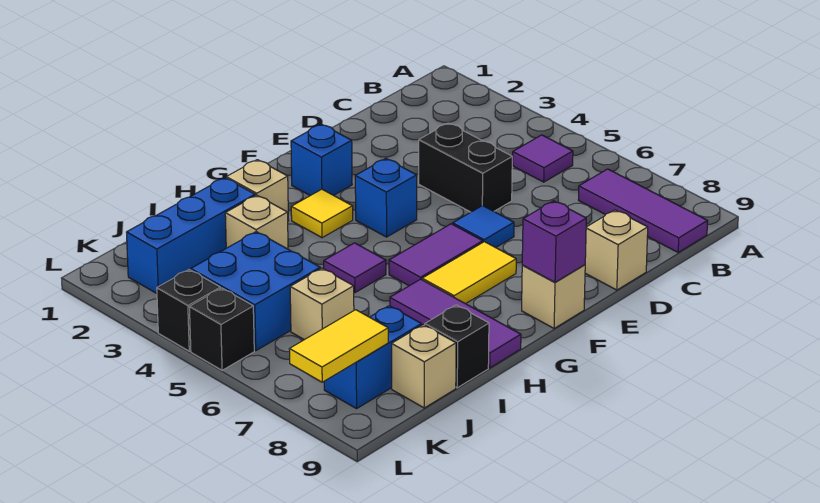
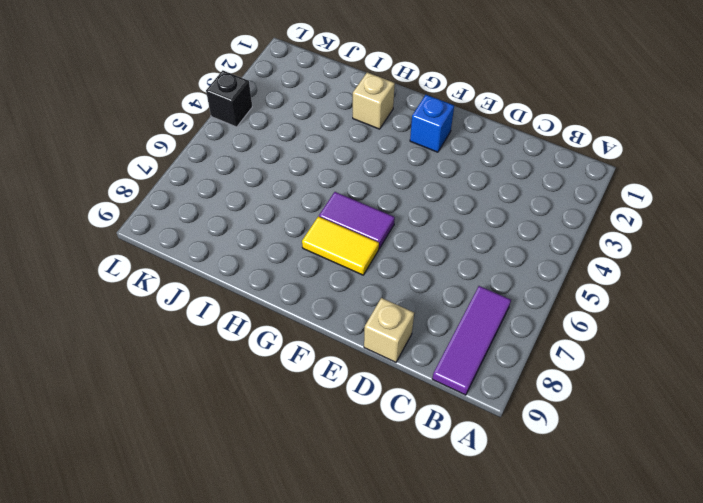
none -> purple 1x1 tile [513,135,573,182]
none -> black 1x2 brick [419,123,512,212]
none -> blue 1x1 tile [453,205,514,248]

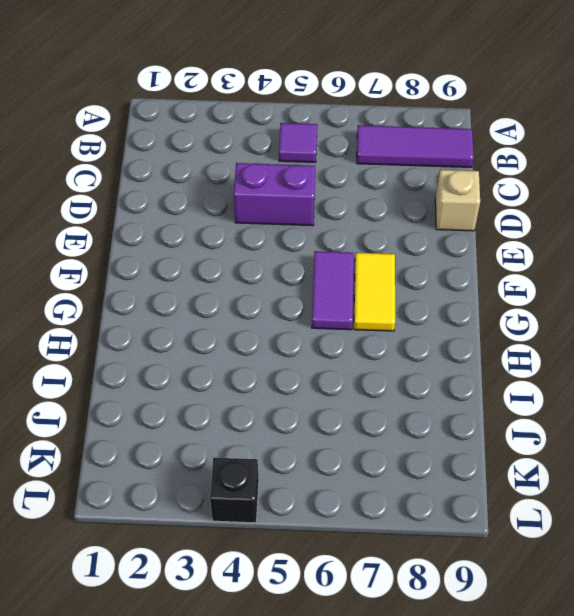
purple 1x2 brick [234,163,315,226] -> black 1x2 brick [419,123,512,212]
none -> blue 1x1 tile [453,205,514,248]
none -> blue 1x1 brick [291,124,352,196]
none -> blue 1x1 brick [355,158,417,237]

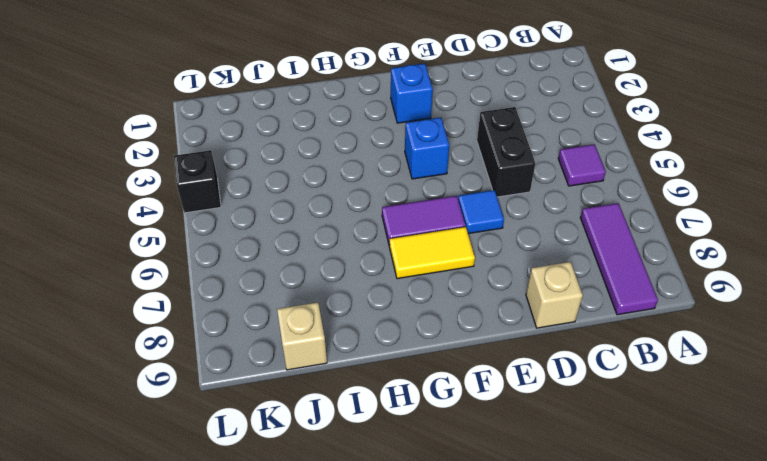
none -> tan 1x1 brick [522,265,585,328]
none -> yellow 1x1 tile [291,189,353,238]
none -> tan 1x1 brick [226,160,289,221]

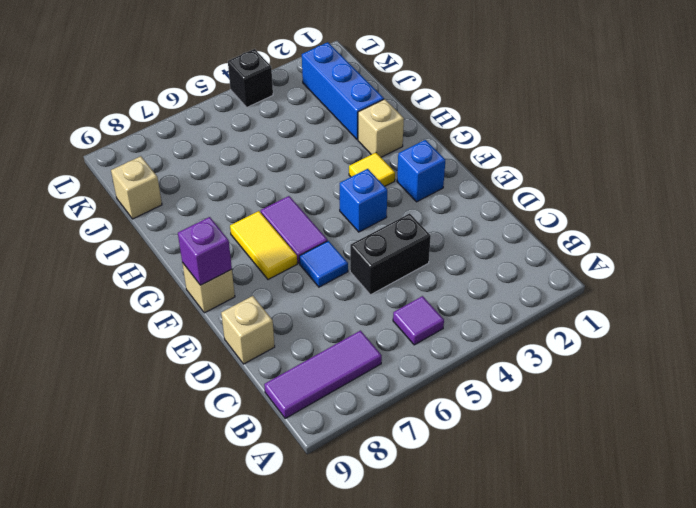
none -> purple 1x1 tile [324,243,386,293]
none -> purple 1x3 tile [390,279,521,368]
none -> tan 1x1 brick [225,195,288,249]

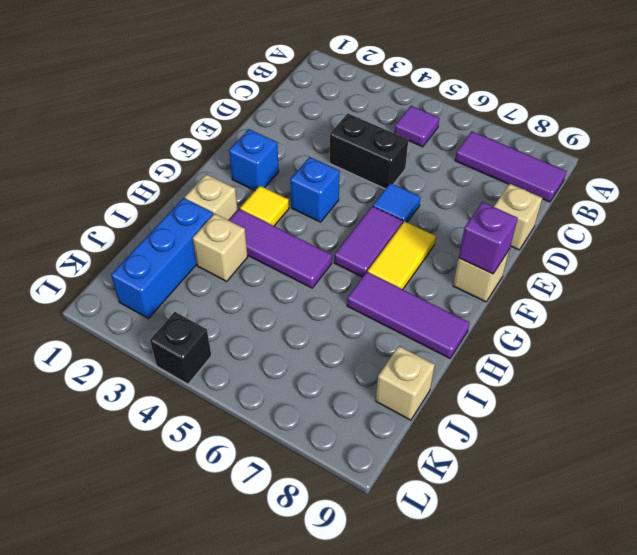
purple 1x3 tile [229,209,332,288] -> purple 1x1 tile [324,243,386,293]
none -> black 1x1 brick [425,305,489,388]
none -> blue 2x2 brick [191,232,320,351]
none -> tan 1x1 brick [290,268,354,340]

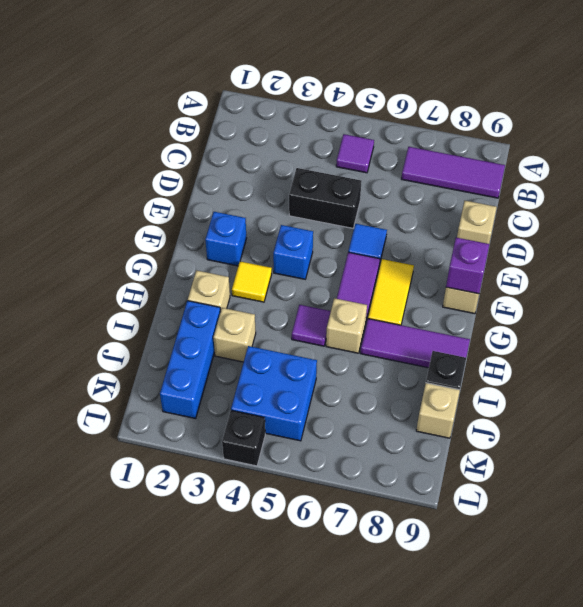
tan 1x1 brick [326,298,367,353] -> tan 1x1 brick moved to [290,268,354,340]
none -> blue 1x2 brick [324,306,422,409]
none -> black 1x1 brick [189,288,254,370]
none -> yellow 1x2 tile [289,310,388,382]

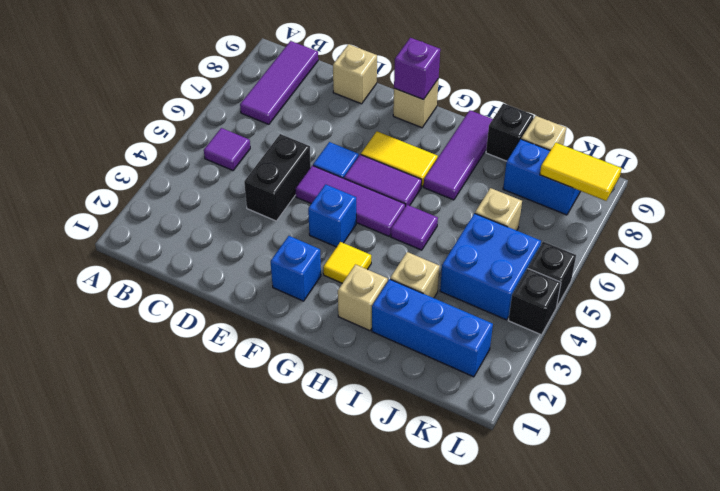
purple 1x3 tile [295,166,405,236] -> none

